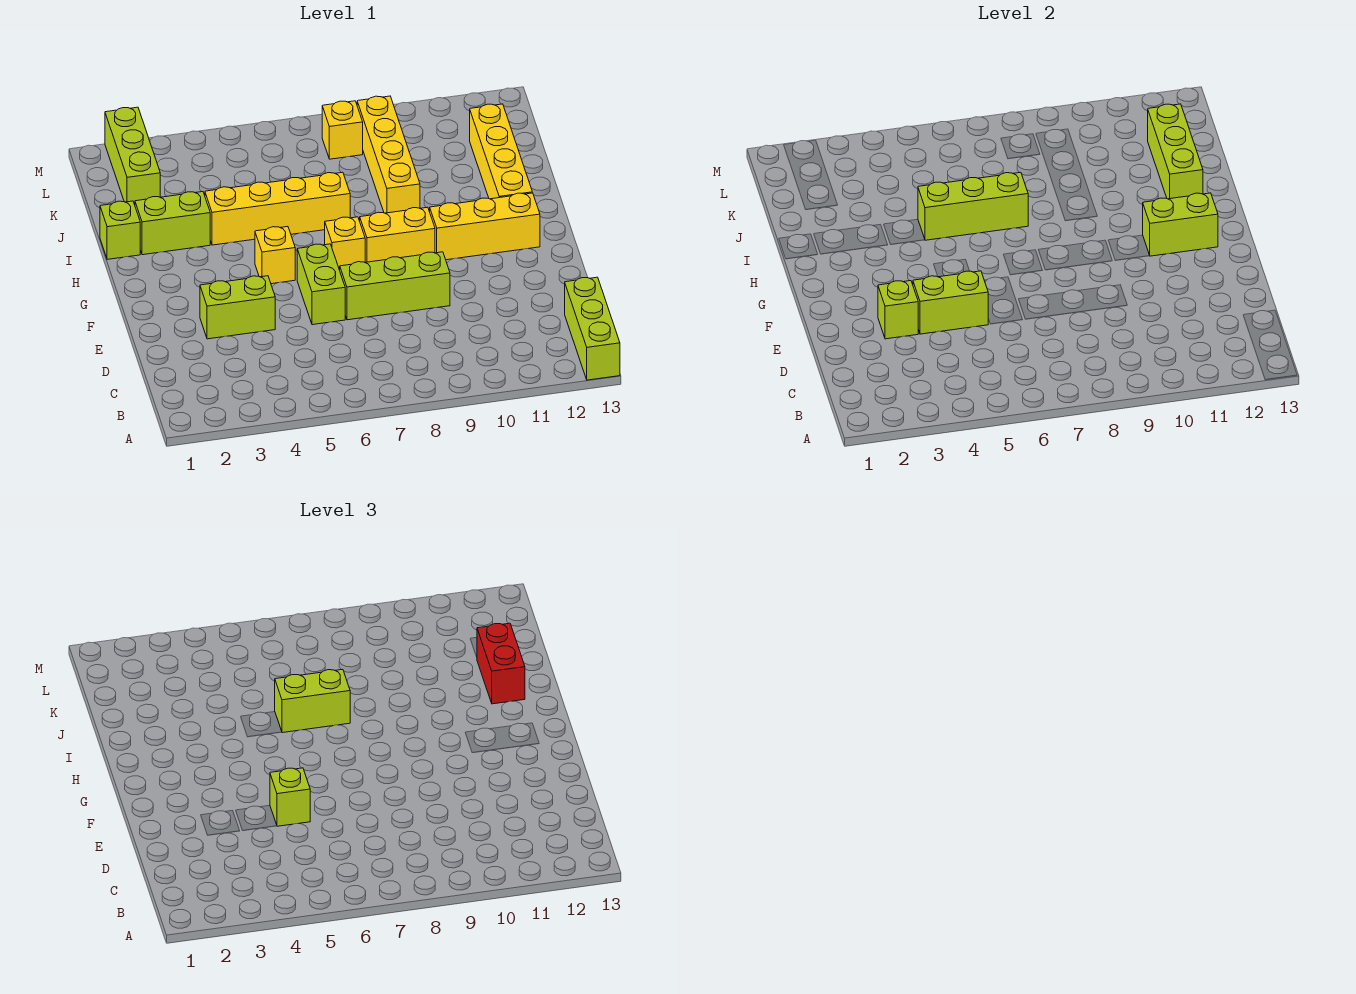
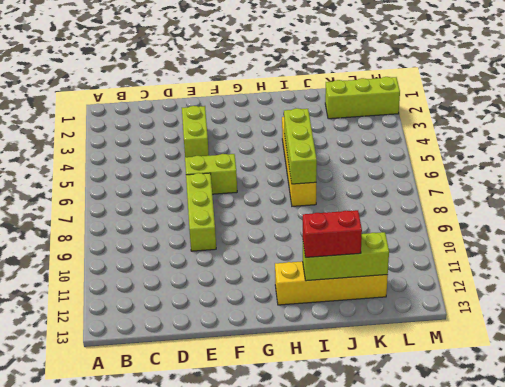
none -> lime 1x3 brick [565,277,620,380]
none -> yellow 1x1 brick [255,227,295,284]
none -> yellow 1x1 brick [325,217,365,270]

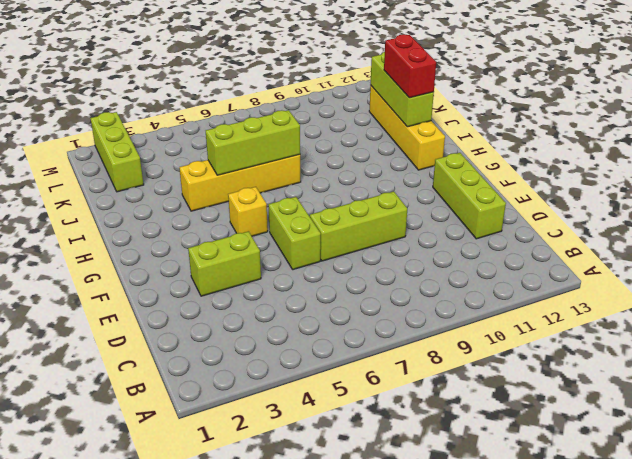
lime 1x3 brick [433,153,506,239] -> lime 1x3 brick moved to [565,277,620,380]
none -> yellow 1x1 brick [325,217,365,270]
none -> yellow 1x2 brick [360,207,435,262]
none -> yellow 1x3 brick [430,193,540,260]

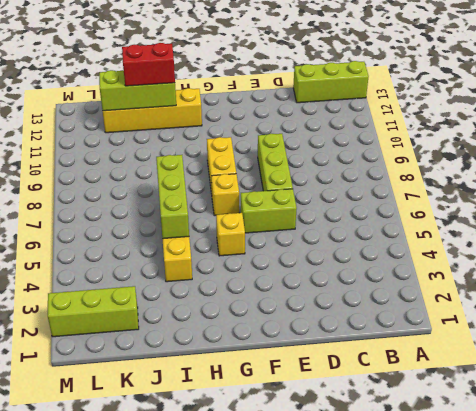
none -> lime 1x2 brick [200,276,275,339]
none -> yellow 1x3 brick [430,193,540,260]
none -> lime 1x1 brick [100,201,140,259]

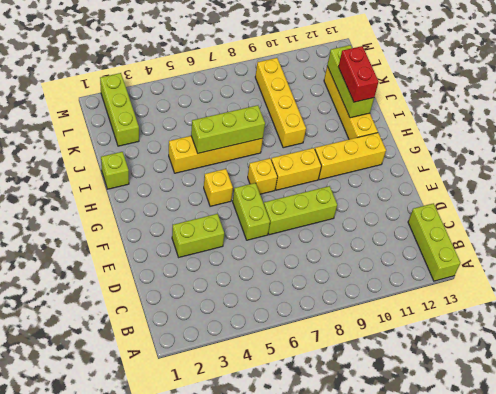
none -> lime 1x2 brick [135,192,210,255]
none -> yellow 1x1 brick [322,101,363,159]
none -> lime 1x1 brick [878,281,918,339]

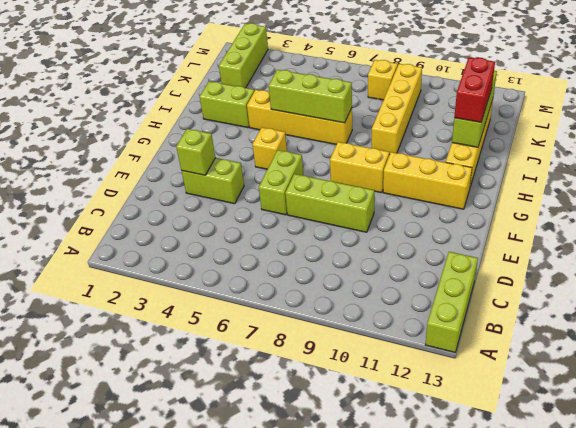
none -> yellow 1x1 brick [325,217,365,270]
none -> lime 1x1 brick [100,201,140,259]
none -> lime 1x2 brick [913,271,988,334]

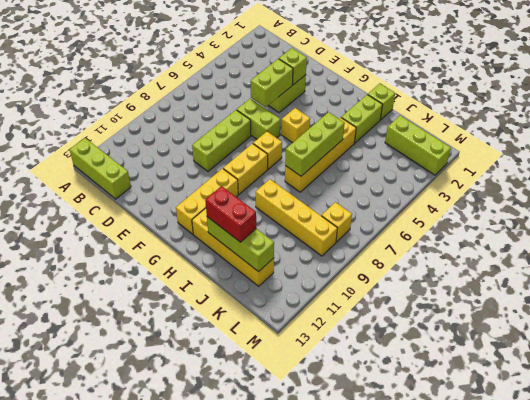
none -> lime 1x2 brick [1143,193,1218,256]
none -> lime 1x1 brick [270,768,310,826]
none -> lime 1x2 brick [275,669,350,733]

